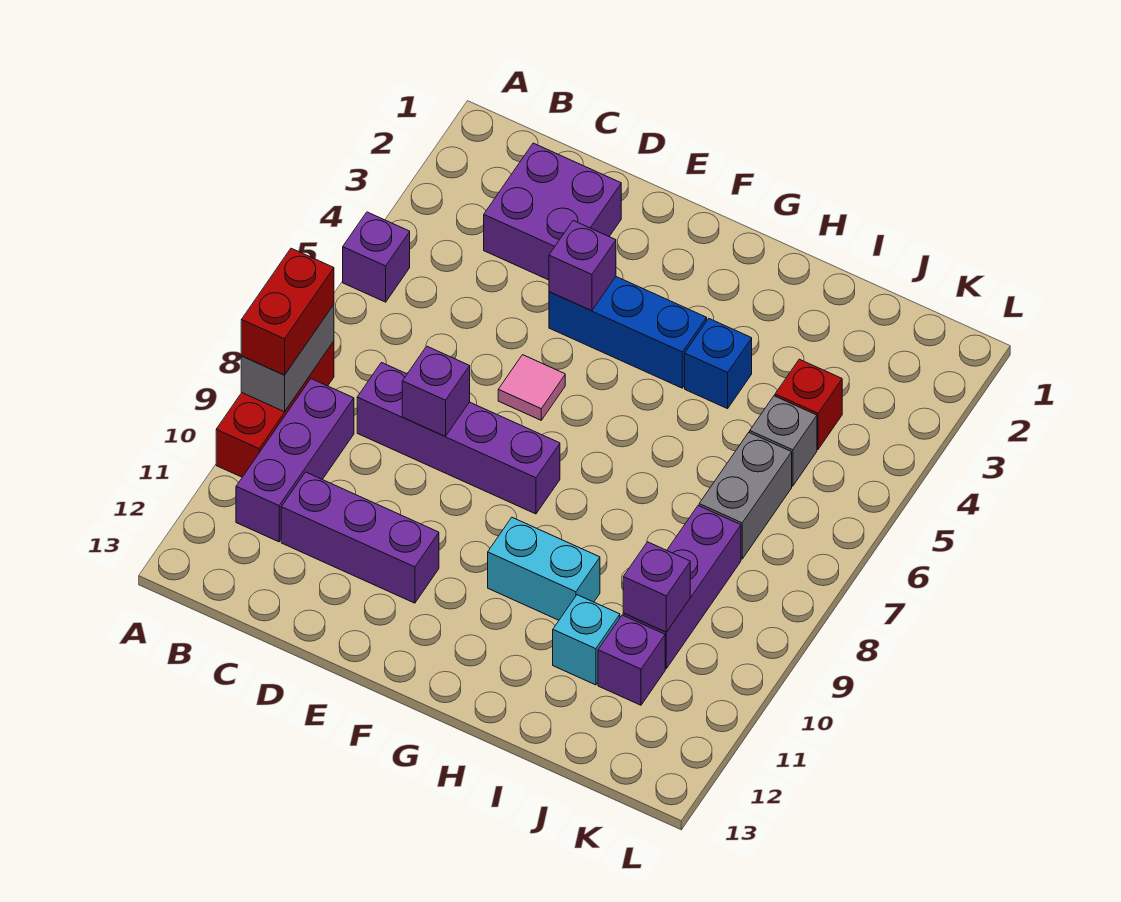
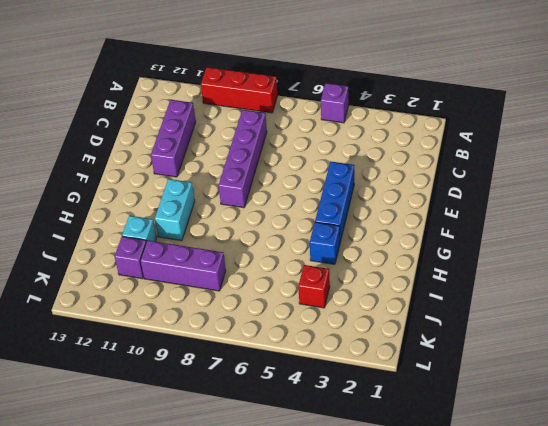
none -> purple 1x3 brick [236,379,354,542]
none -> purple 2x2 brick [484,143,621,280]
none -> pink 1x1 tile [498,355,565,420]

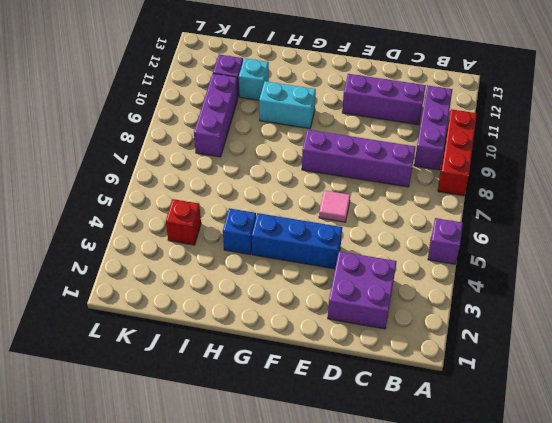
none -> grey 1x1 brick [750,396,817,486]
none -> grey 1x2 brick [699,433,792,559]
none -> grey 1x2 brick [241,305,334,412]

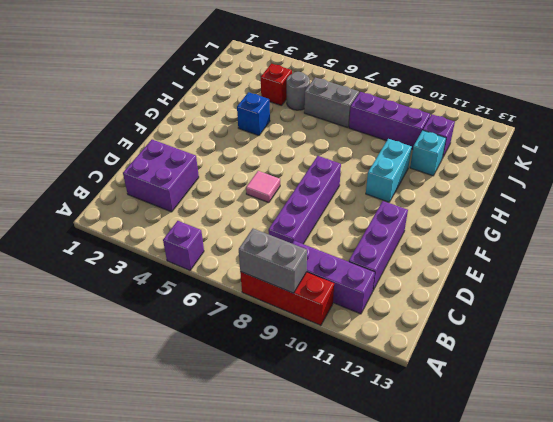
grey 1x1 round brick [287,72,310,110] -> grey 1x1 brick [750,396,817,486]
none -> blue 1x3 brick [549,277,707,388]
none -> purple 1x1 brick [402,346,470,436]
none -> purple 1x1 brick [549,221,616,311]

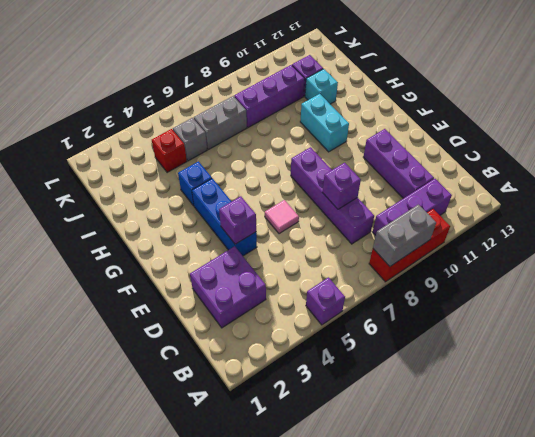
none -> purple 1x1 brick [623,542,690,632]
none -> red 1x2 brick [241,248,334,375]

